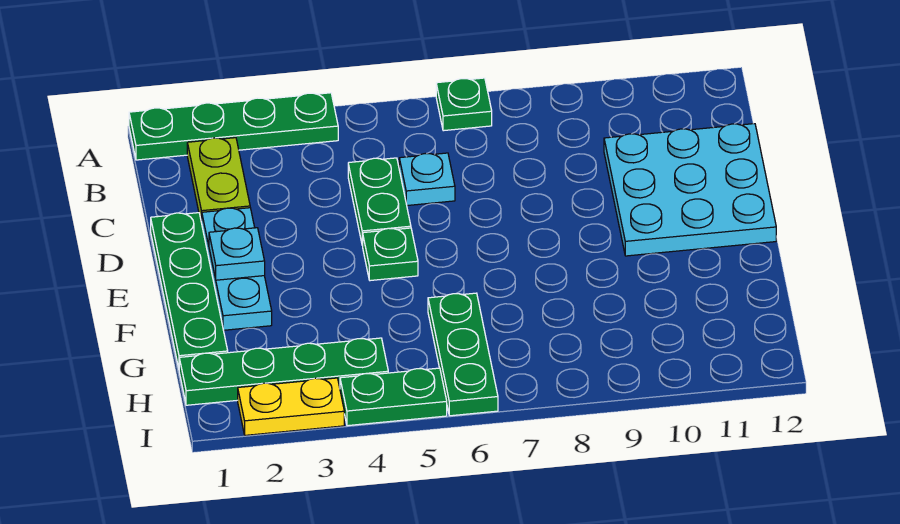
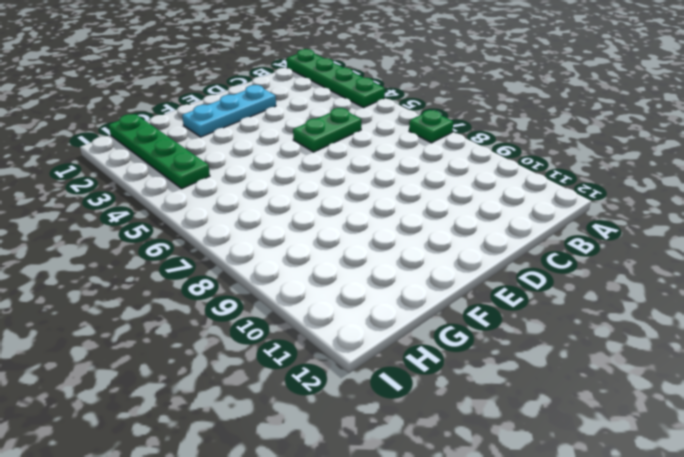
none -> lime 1x2 plate [187,138,250,223]
none -> cyan 1x1 plate [399,153,455,205]
none -> cyan 3x3 plate [604,124,776,256]

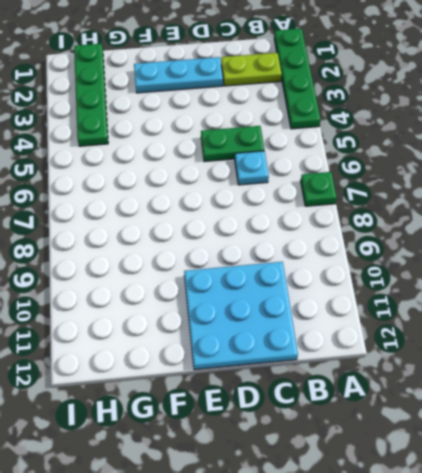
none -> green 1x4 plate [151,213,228,368]
none -> green 1x1 plate [362,228,418,281]
none -> green 1x3 plate [428,293,498,416]

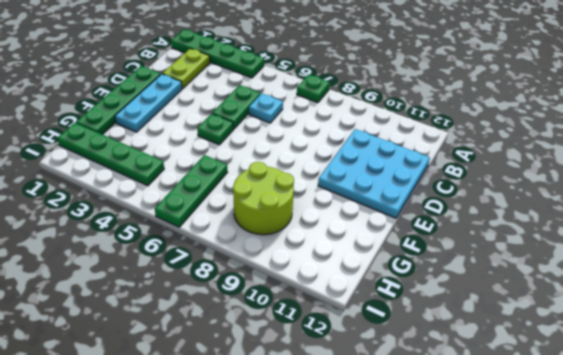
lime 2x2 round brick [233,162,294,235] -> none
none -> yellow 1x2 plate [238,378,344,435]
none -> green 1x2 plate [340,368,447,426]
none -> cyan 1x1 plate [209,228,265,280]

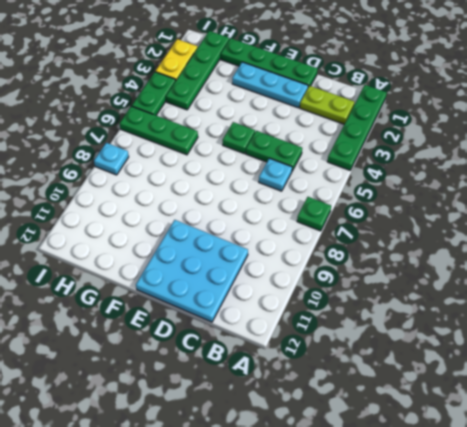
cyan 1x1 plate [94,143,129,175] -> cyan 1x1 plate moved to [209,228,265,280]

